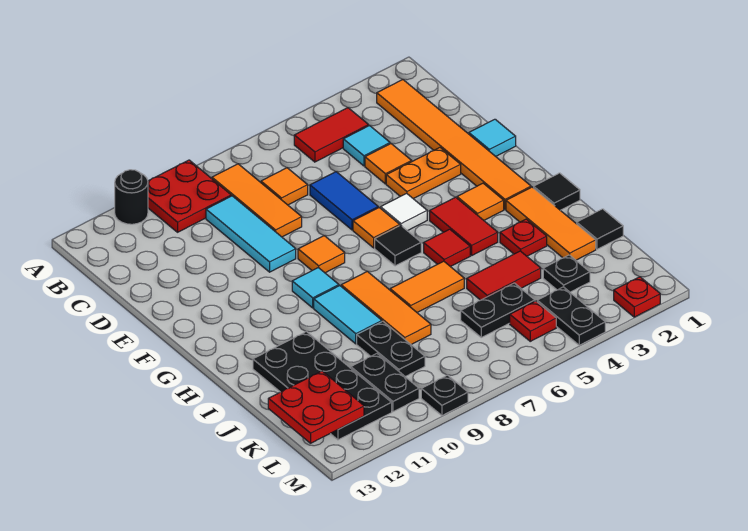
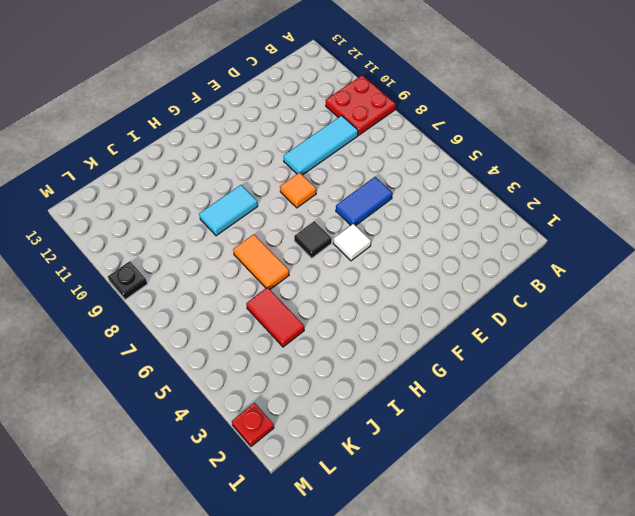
none -> black 1x1 round brick [115,170,148,224]
none -> orange 1x6 tile [377,79,531,210]
none -> red 1x2 tile [294,108,369,162]
none -> orange 1x3 tile [212,164,302,237]

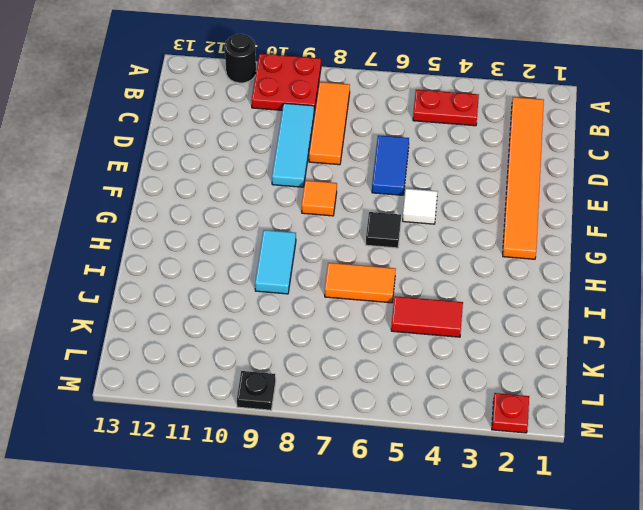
red 1x2 plate [413,90,479,126] -> red 1x2 tile [294,108,369,162]
none -> cyan 1x1 tile [343,125,390,166]
none -> orange 1x1 tile [261,168,308,205]
none -> orange 1x1 tile [365,143,412,184]
none -> cyan 1x1 tile [469,119,516,156]

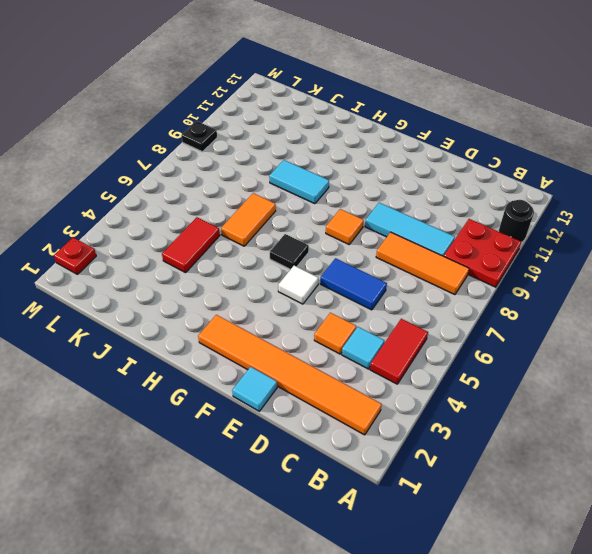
none -> orange 1x1 tile [261,168,308,205]
none -> orange 1x2 plate [386,148,461,199]
none -> orange 1x1 tile [353,208,400,248]
none -> orange 1x1 tile [457,183,504,220]

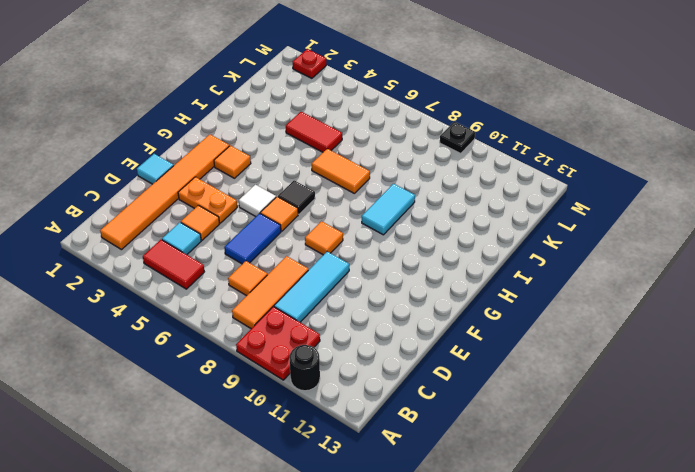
none -> red 1x2 tile [430,197,498,255]
none -> cyan 1x1 tile [292,268,339,308]
none -> black 1x1 tile [534,173,580,210]
none -> orange 1x3 tile [506,187,596,260]

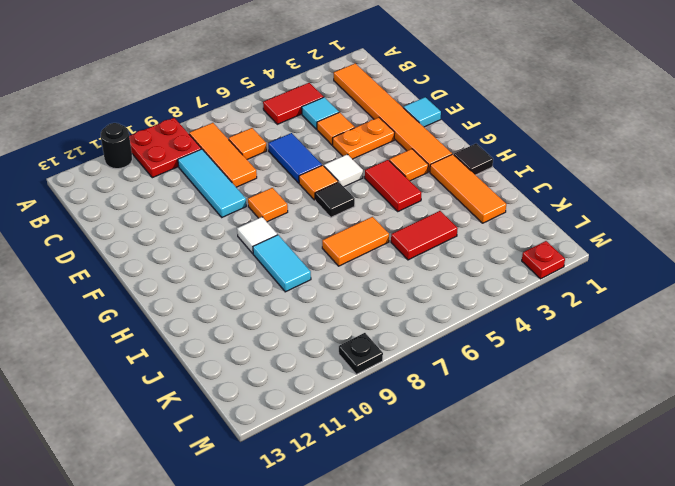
white 1x1 tile [237,217,277,254] -> cyan 1x1 tile [292,268,339,308]
none -> red 1x1 tile [424,229,470,267]
none -> orange 1x3 tile [341,271,431,345]
none -> red 1x1 plate [500,219,547,256]
none -> black 2x4 plate [253,331,392,440]

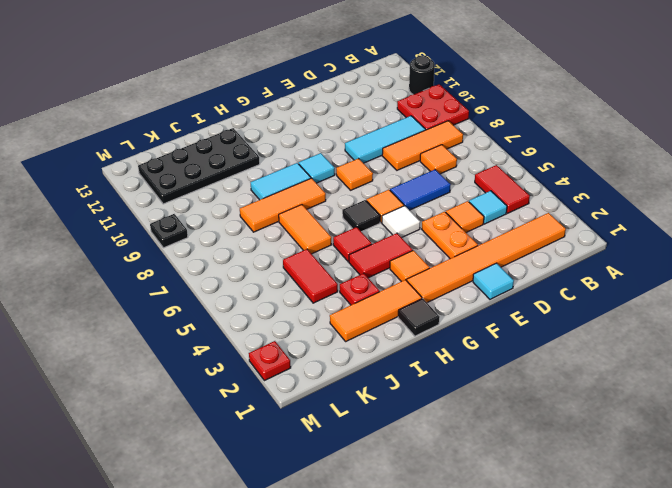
none -> black 1x1 tile [577,209,623,249]
none -> black 1x2 plate [357,322,425,377]
none -> black 1x1 plate [543,255,590,292]
none -> black 1x2 plate [461,283,535,337]

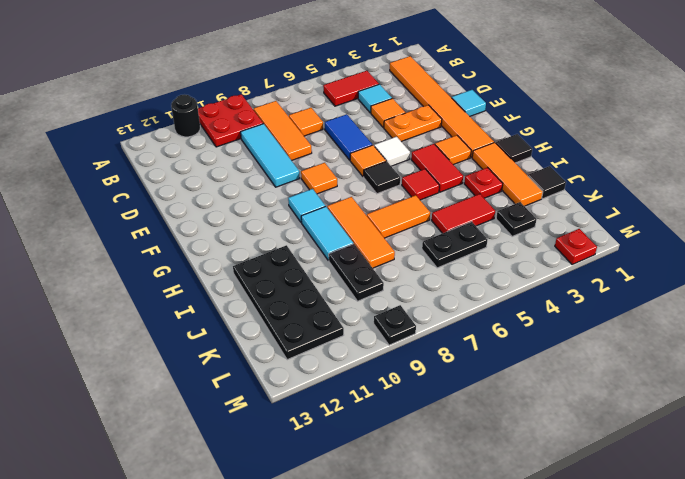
none -> black 1x2 plate [351,354,419,412]
none -> black 1x2 plate [537,287,605,345]
none -> red 1x1 plate [510,301,556,341]
none -> red 2x2 plate [268,371,364,443]

